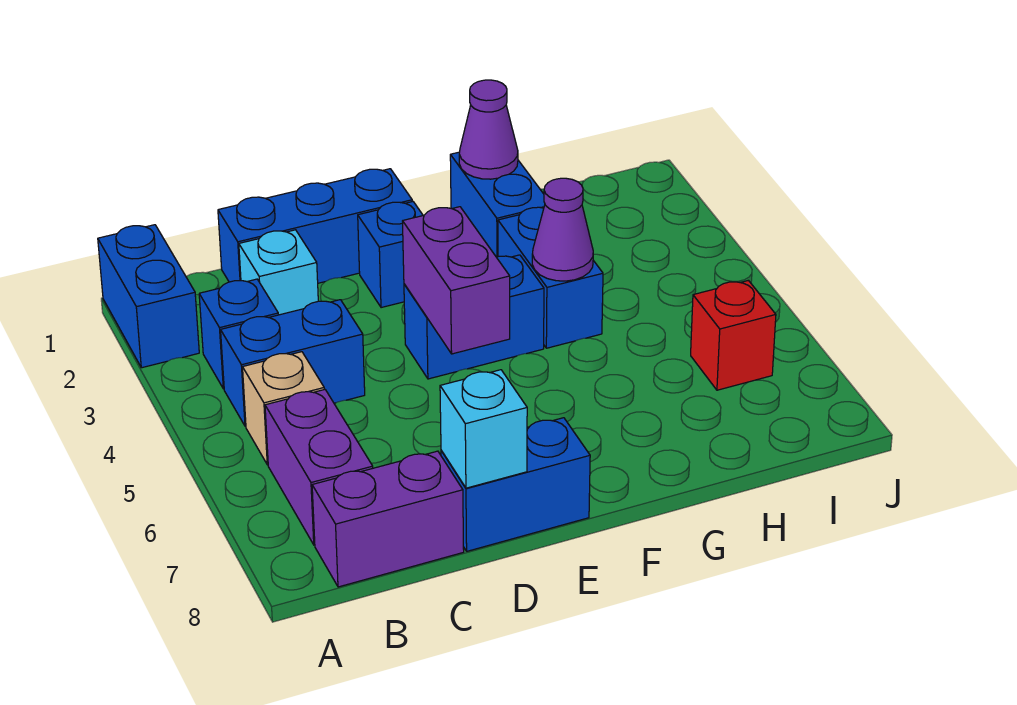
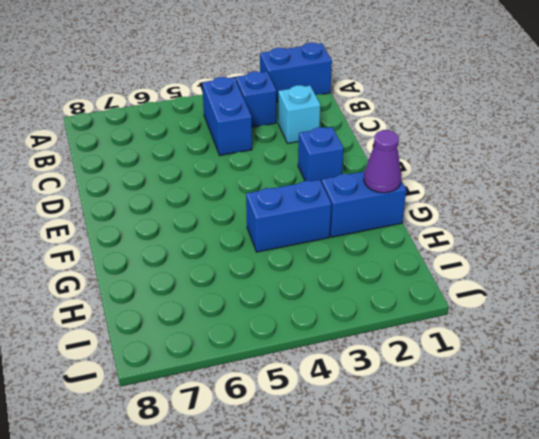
none -> tan 1x1 brick [243,352,324,465]
none -> purple 1x2 brick [265,389,373,545]
none -> purple 1x2 brick [312,451,464,587]

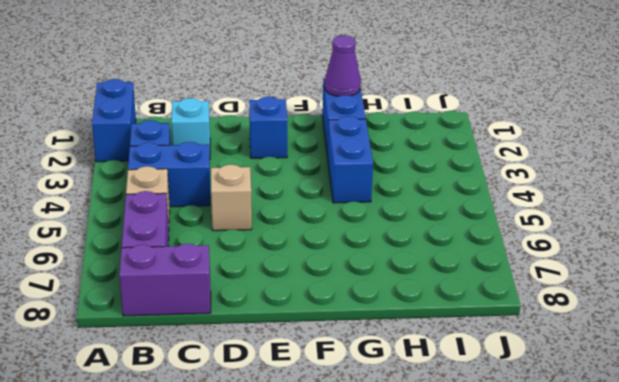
tan 1x1 brick [211,164,252,231] -> none
none -> blue 1x3 brick [218,169,412,283]
none -> blue 1x2 brick [441,418,590,551]
none -> blue 1x2 brick [404,255,544,379]

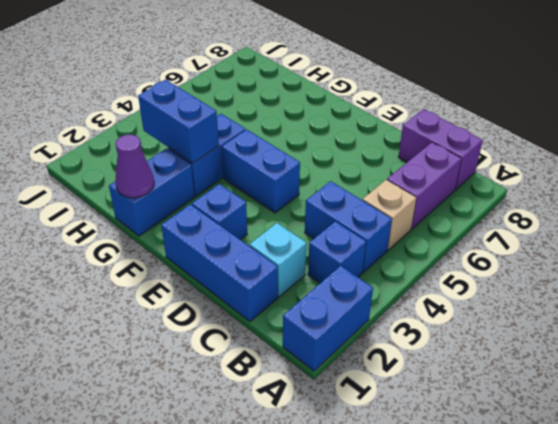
blue 1x2 brick [138,80,219,163] -> blue 1x2 brick moved to [441,418,590,551]
none -> red 1x1 brick [691,280,776,390]
none -> cyan 1x1 brick [440,370,527,488]
none -> purple 1x2 brick [403,207,510,354]

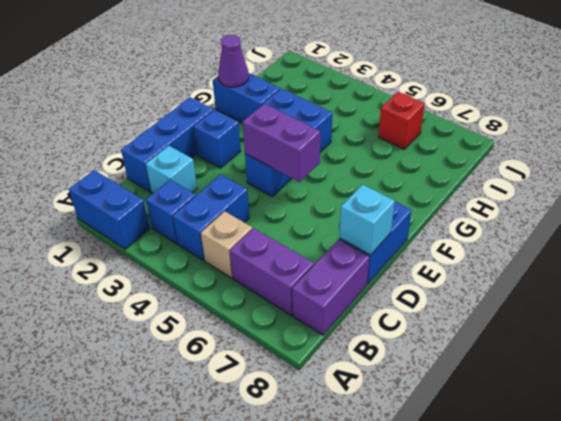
none -> purple 1x1 cone [532,178,593,281]

